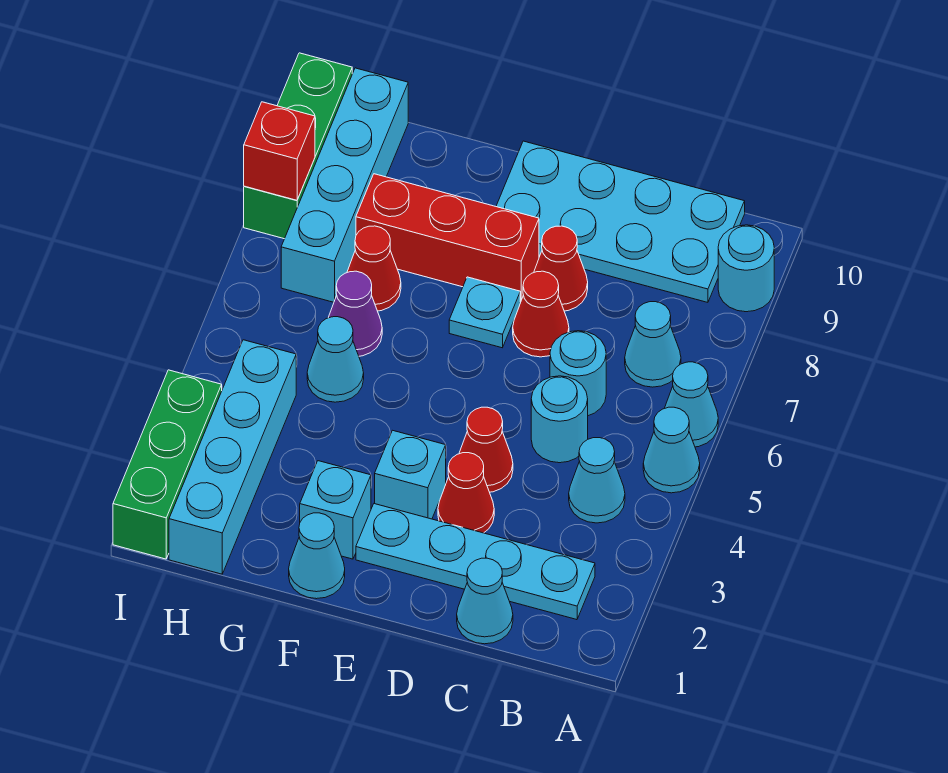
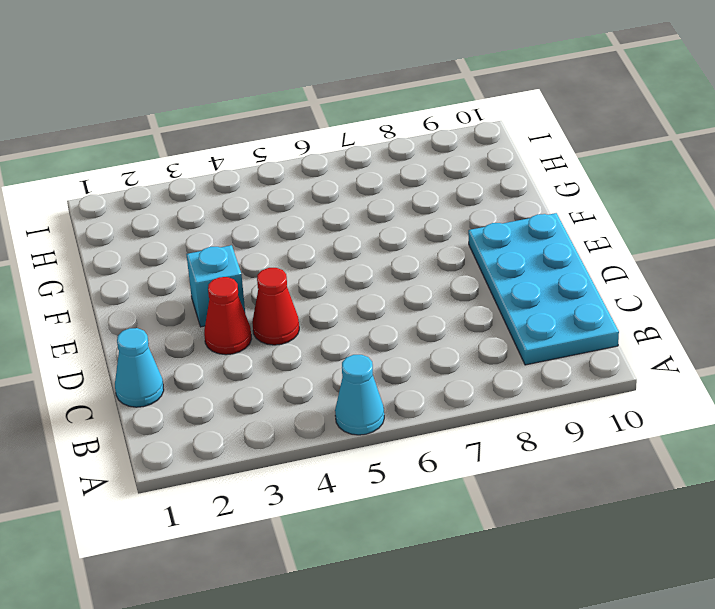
none -> cyan 1x1 cone [665,362,718,447]
none -> cyan 1x1 round brick [718,225,774,312]
none -> cyan 1x4 plate [356,504,595,620]

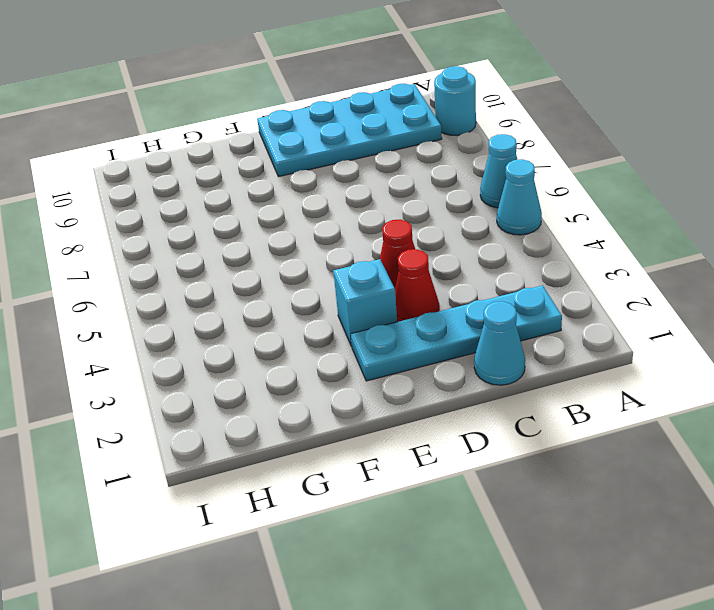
none -> cyan 1x1 cone [569,438,625,523]
none -> cyan 1x1 cone [625,302,681,387]
none -> cyan 1x1 round brick [531,376,588,463]

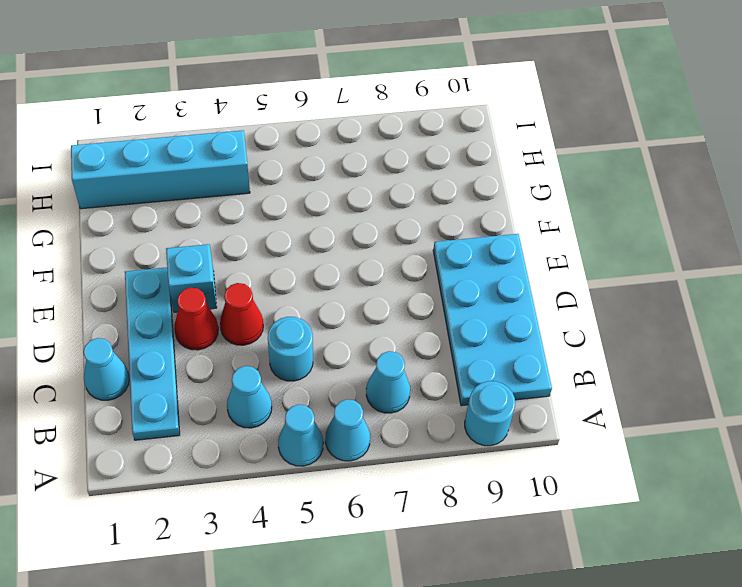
none -> cyan 1x1 round brick [550,331,606,416]
none -> red 1x1 cone [513,271,569,357]
none -> red 1x1 cone [534,226,588,311]

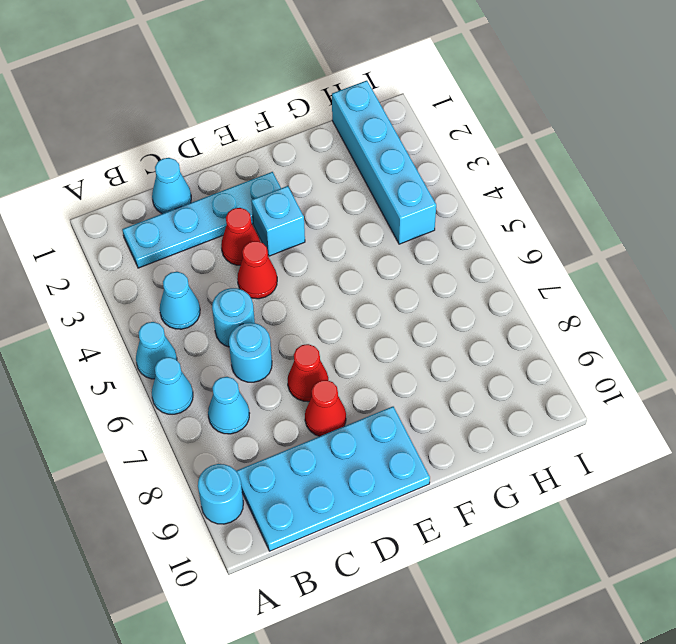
none -> cyan 1x1 plate [449,277,520,348]
none -> red 1x3 brick [356,174,539,302]
none -> cyan 1x1 cone [289,513,345,599]

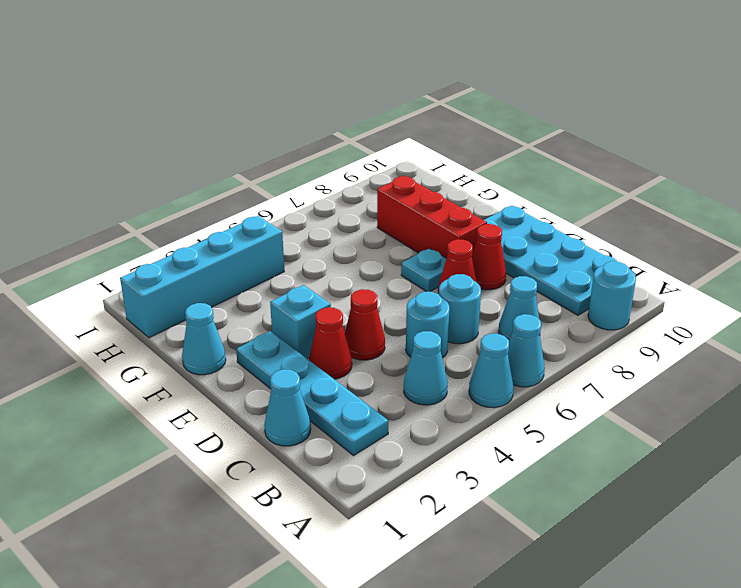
none -> cyan 1x1 brick [300,461,371,559]
none -> cyan 1x1 cone [307,317,364,402]
none -> purple 1x1 cone [328,271,382,356]

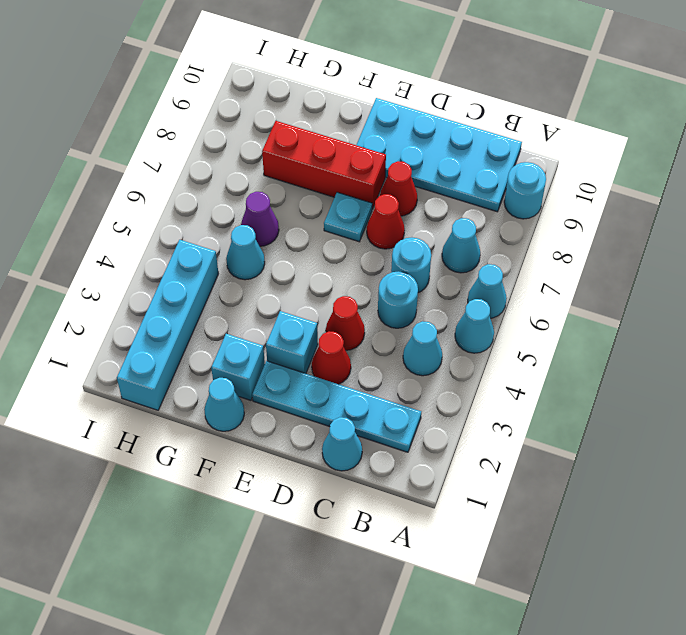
none -> red 1x1 cone [347,226,401,311]
none -> cyan 1x4 brick [281,68,408,302]
none -> green 1x3 brick [113,370,222,559]

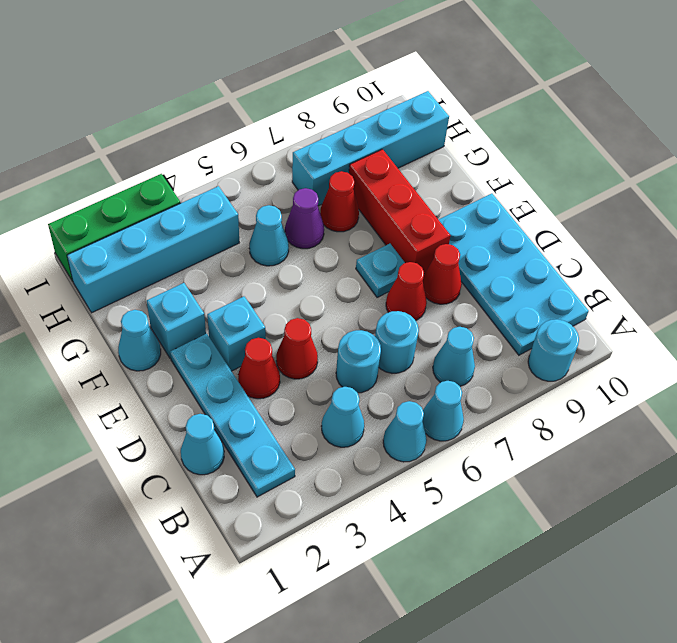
none -> green 1x3 brick [244,53,352,239]
none -> red 1x1 brick [244,102,315,200]

